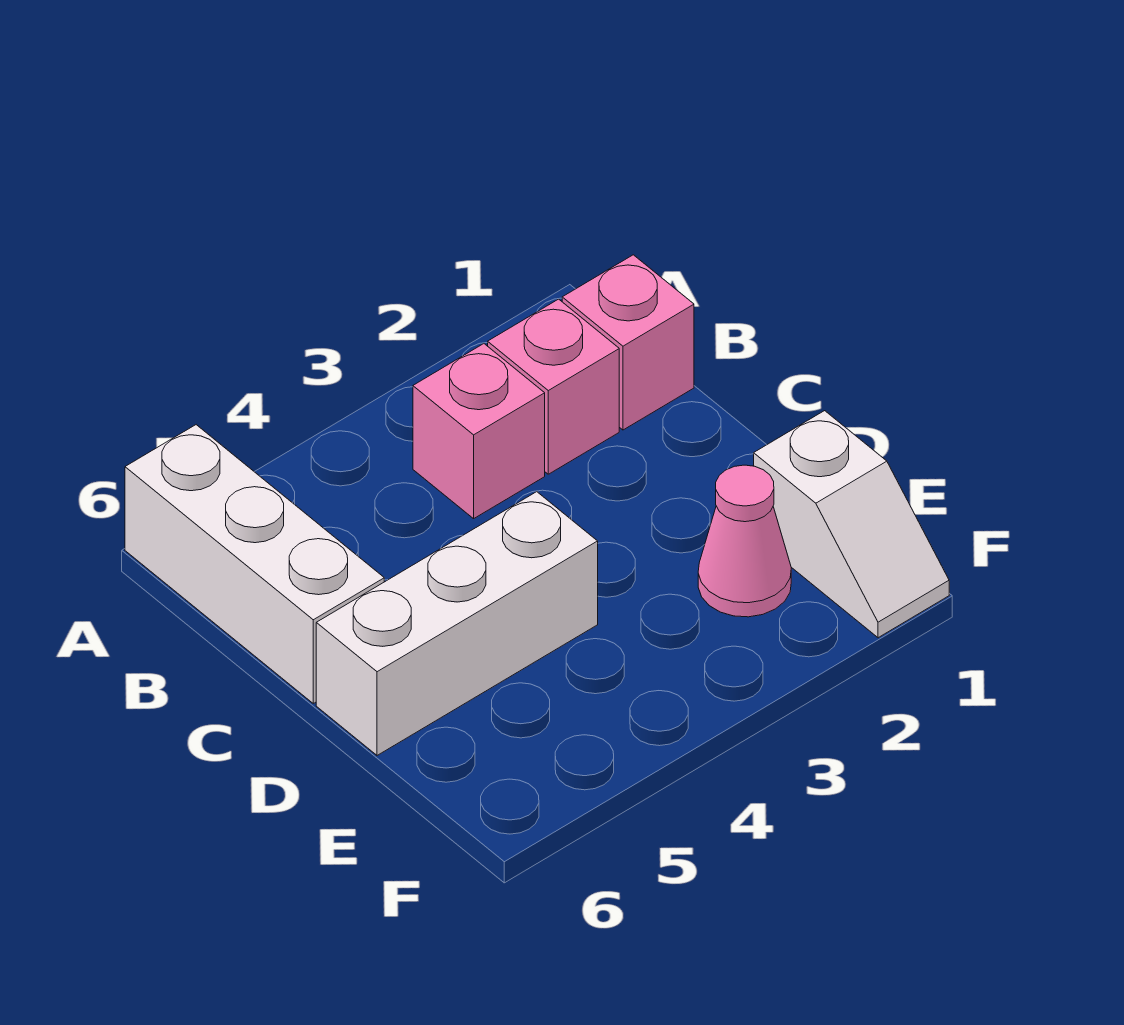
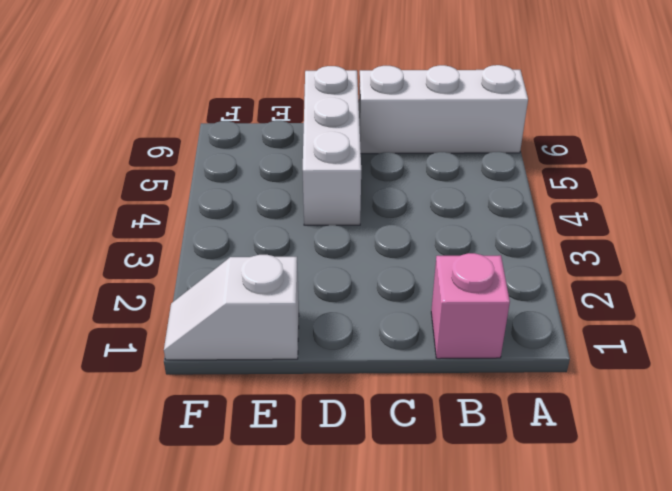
none -> pink 1x1 brick [488,299,619,474]
none -> pink 1x1 brick [413,344,545,519]

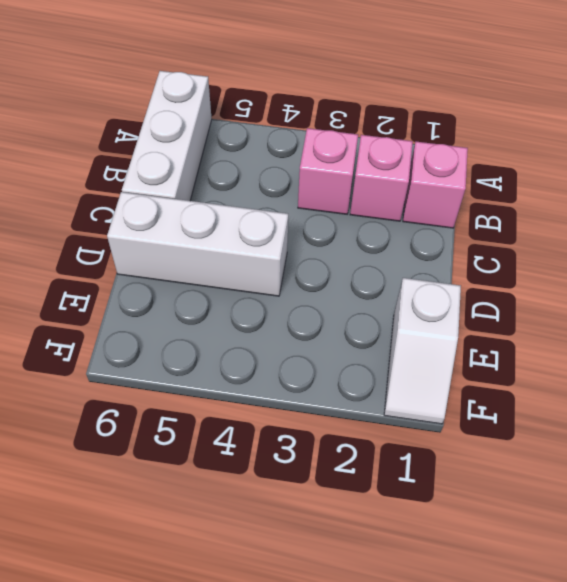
none -> pink 1x1 cone [698,465,791,617]

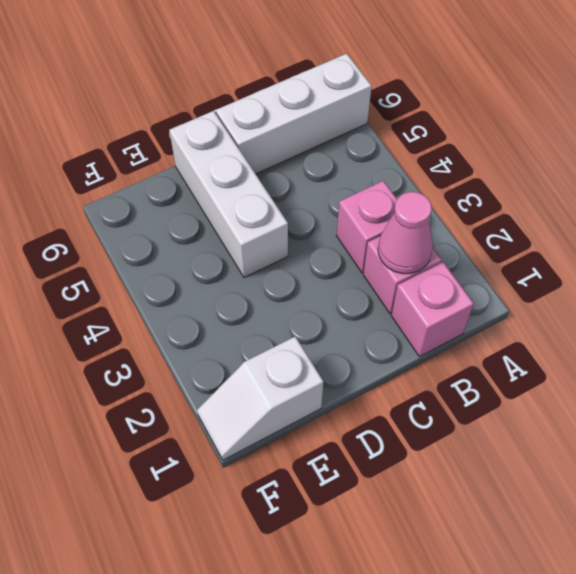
pink 1x1 cone [378,192,433,274] -> pink 1x1 cone moved to [698,465,791,617]

